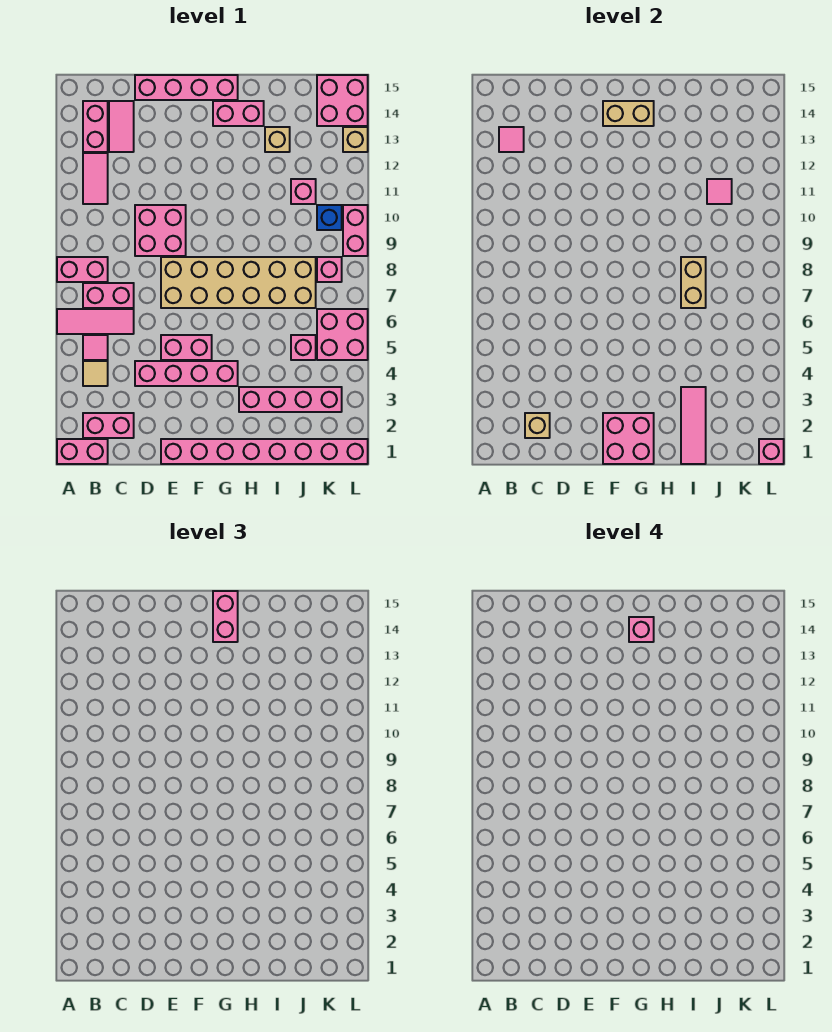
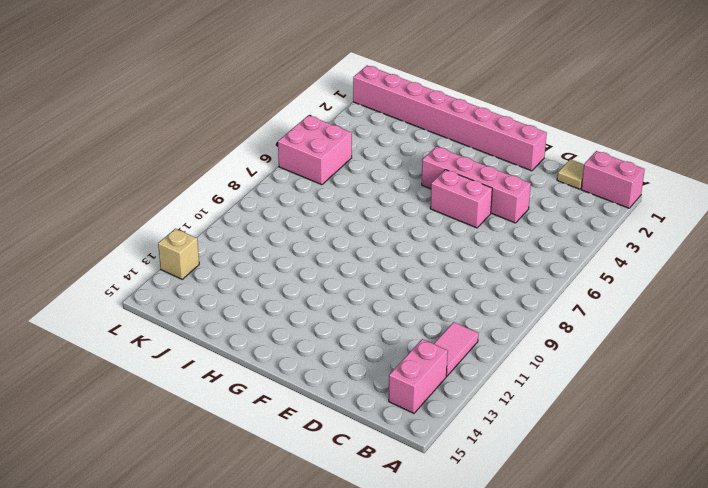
tan 1x1 tile [557,159,584,189] -> tan 1x1 tile moved to [83,361,108,386]
none -> pink 1x3 tile [57,309,134,334]
none -> pink 1x2 brick [57,257,108,282]
none -> pink 1x2 brick [83,413,134,438]
none -> pink 1x1 tile [83,335,108,360]

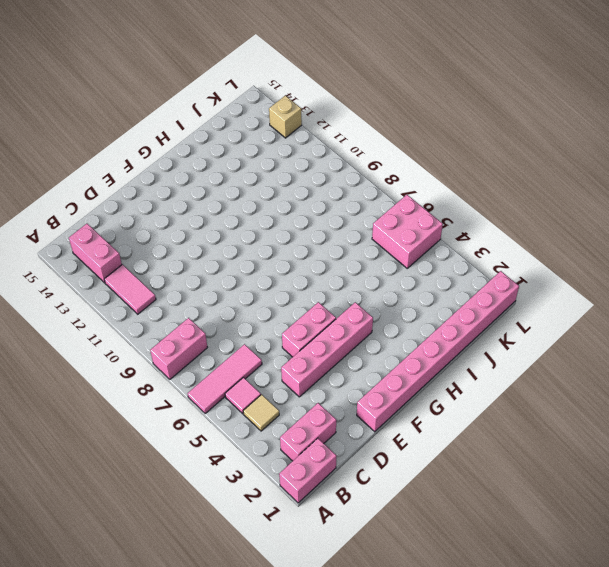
none -> pink 1x2 brick [83,283,134,308]
none -> pink 1x2 tile [109,101,134,152]
none -> pink 2x2 brick [135,205,186,256]
none -> pink 1x4 brick [135,75,238,100]

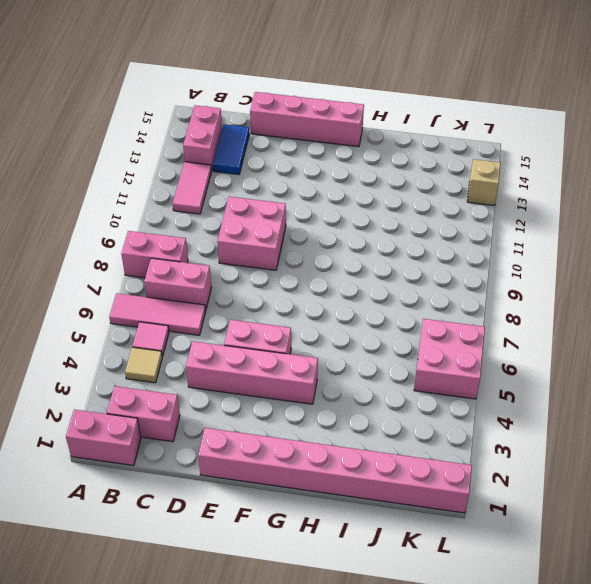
blue 1x2 tile [213,124,249,175] -> pink 1x2 tile [109,101,134,152]
none -> tan 2x6 brick [161,257,316,308]
none -> pink 1x2 brick [213,101,264,126]
none -> pink 1x4 brick [239,387,342,412]
none -> tan 1x1 brick [265,127,290,152]

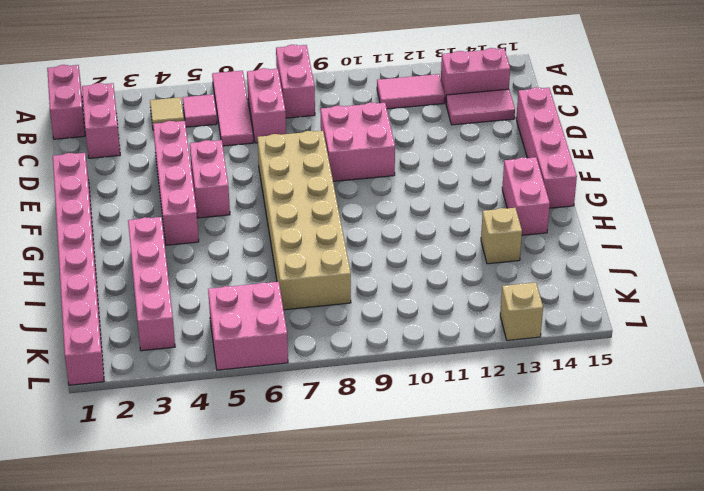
none -> pink 1x1 brick [291,335,316,360]
none -> pink 1x1 brick [291,179,316,204]
none -> pink 1x1 brick [317,257,342,282]
none -> blue 1x1 brick [317,205,342,230]

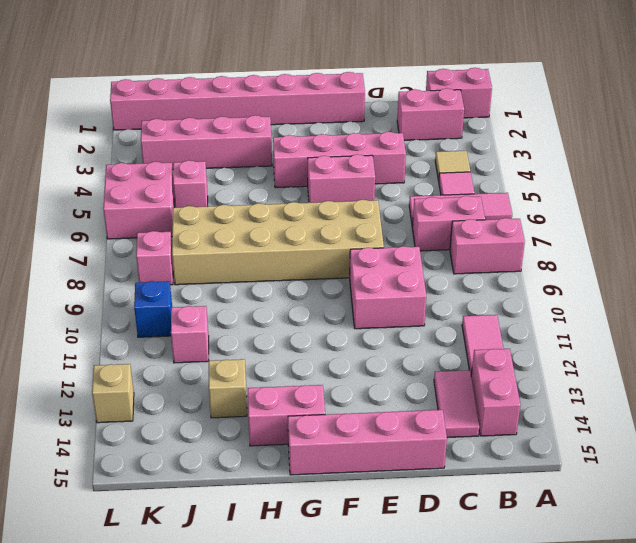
none -> pink 2x2 brick [317,75,368,126]
none -> pink 1x2 brick [343,205,368,256]
none -> pink 1x1 tile [499,127,524,152]
none -> tan 1x1 brick [525,413,550,438]

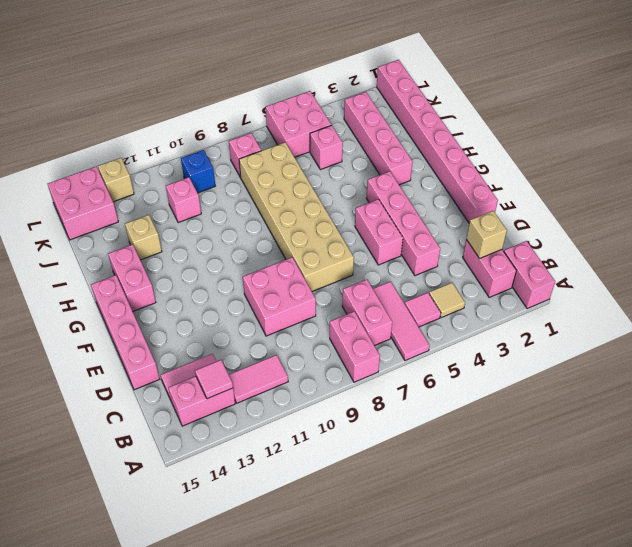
none -> pink 1x2 brick [343,205,368,256]
none -> pink 2x2 brick [603,413,654,464]
none -> tan 1x2 brick [603,101,654,126]
none -> pink 1x3 tile [681,387,706,464]

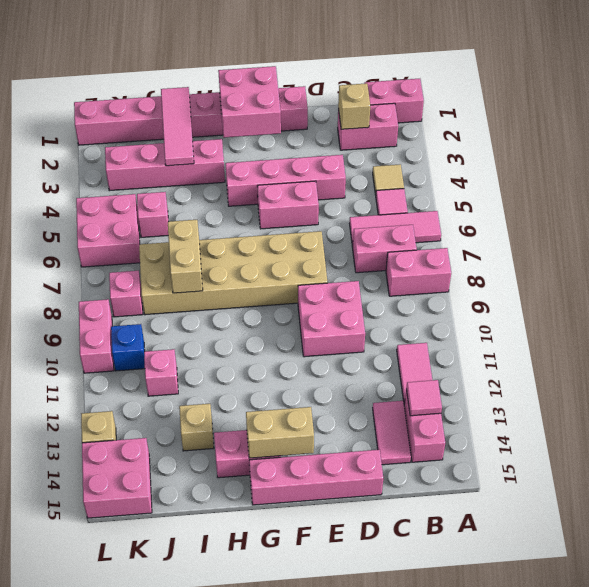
none -> pink 1x1 tile [707,179,732,204]
none -> pink 1x1 brick [759,439,784,464]
none -> pink 1x2 brick [213,591,238,642]
none -> pink 1x1 brick [629,617,654,642]

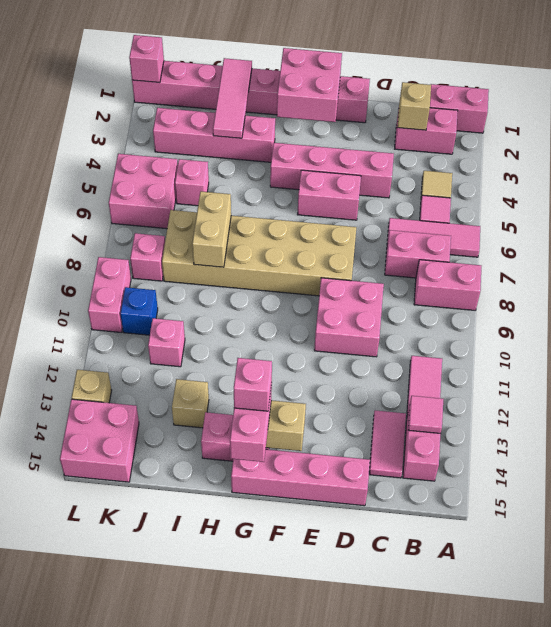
none -> pink 1x1 tile [707,179,732,204]

